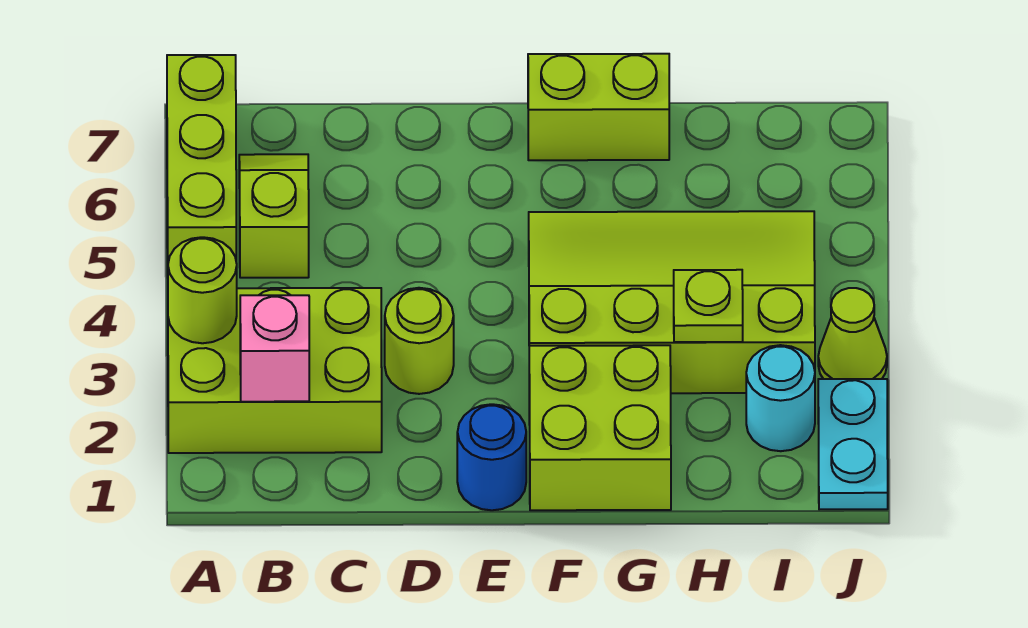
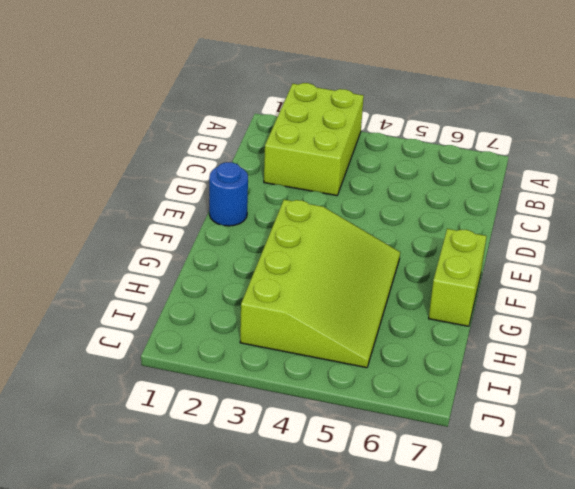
none -> lime 1x3 brick [167,55,236,262]
none -> lime 1x2 slope [239,154,309,278]
none -> lime 1x1 round brick [385,288,454,394]

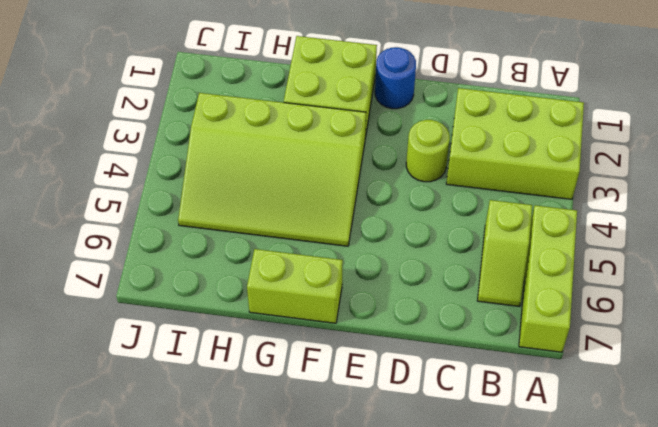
none -> cyan 1x1 round brick [746,345,815,451]
none -> cyan 1x2 plate [818,379,888,510]
none -> lime 1x1 cone [818,288,887,379]

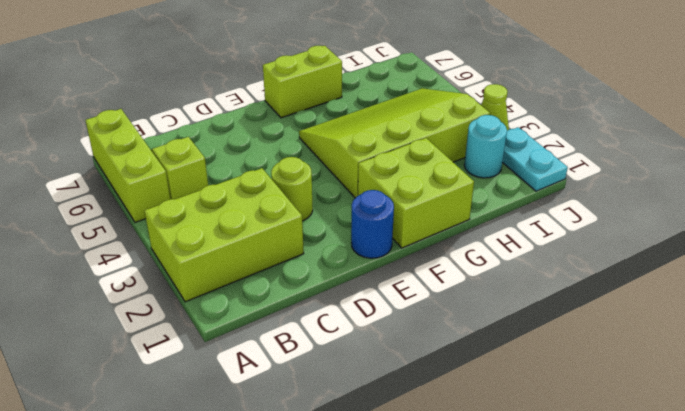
none -> lime 1x1 round brick [168,237,237,343]
none -> pink 1x1 brick [240,295,309,402]
none -> lime 1x1 plate [674,270,743,342]

